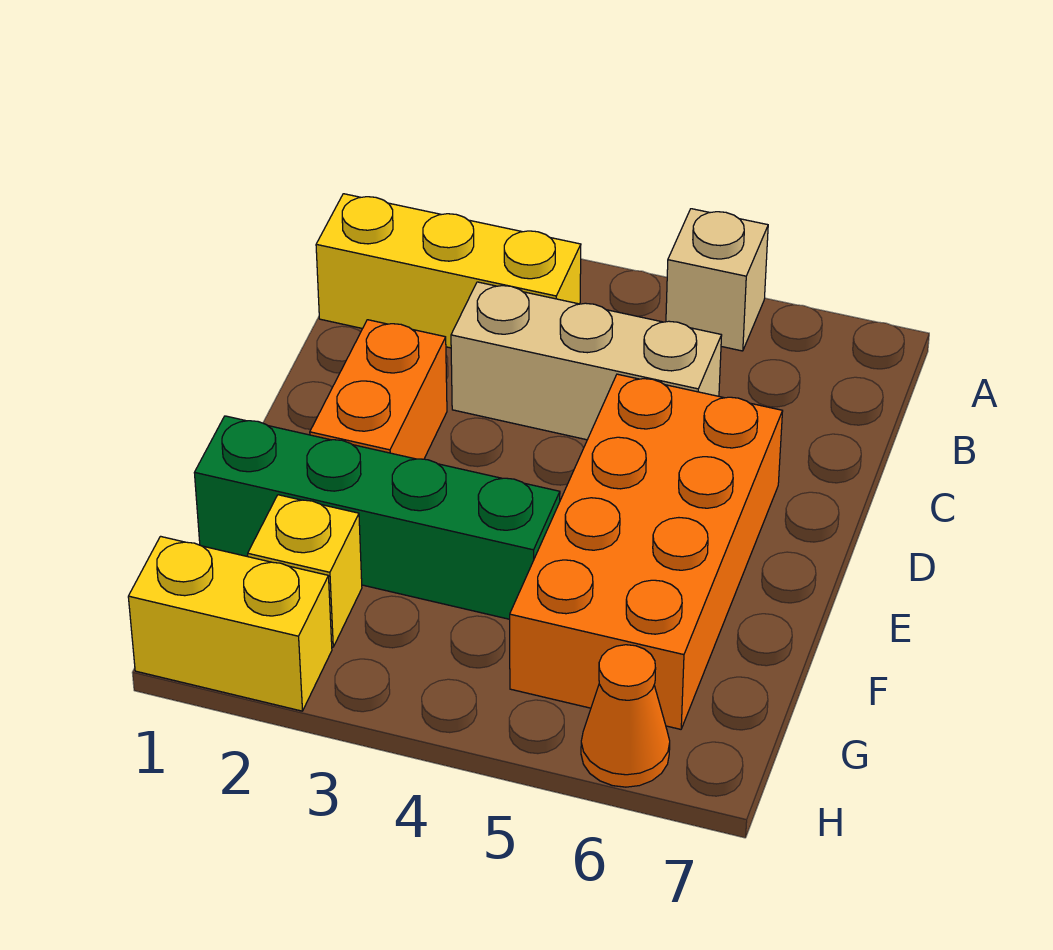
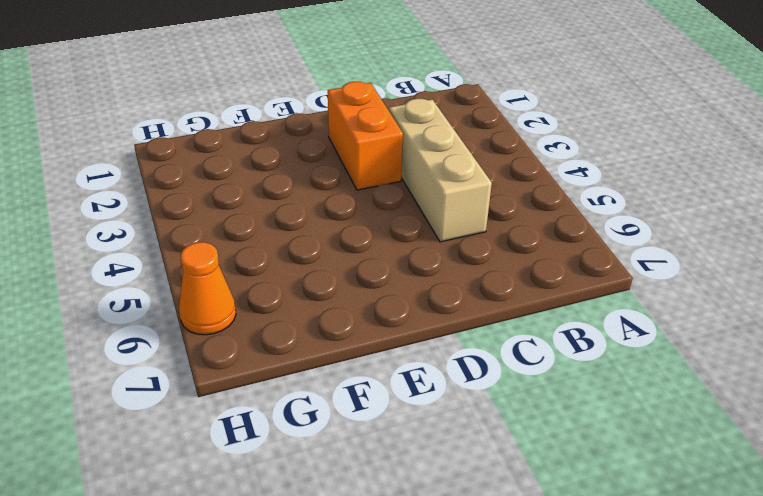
orange 1x2 brick [328,82,403,190] -> orange 1x2 brick turned to [310,320,447,459]
none -> tan 1x1 brick [666,209,768,351]
none -> yellow 1x3 brick [316,194,581,348]

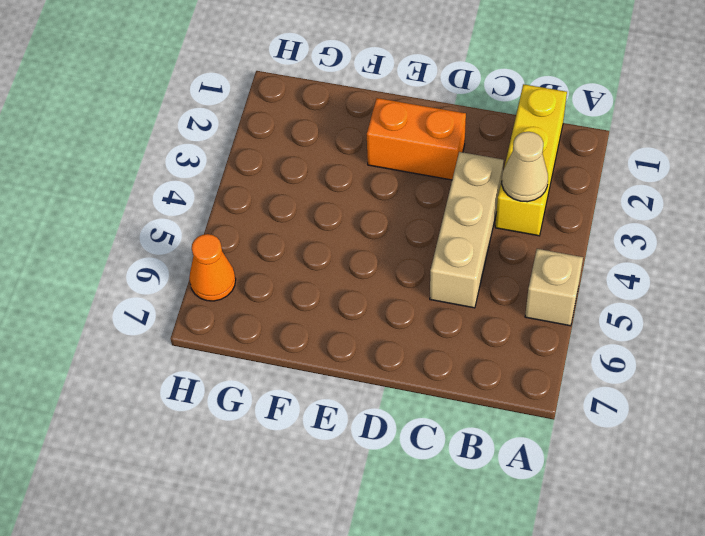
tan 1x1 cone [502,132,548,202] -> none
none -> orange 2x4 brick [510,374,783,729]
none -> green 1x4 brick [194,416,560,619]

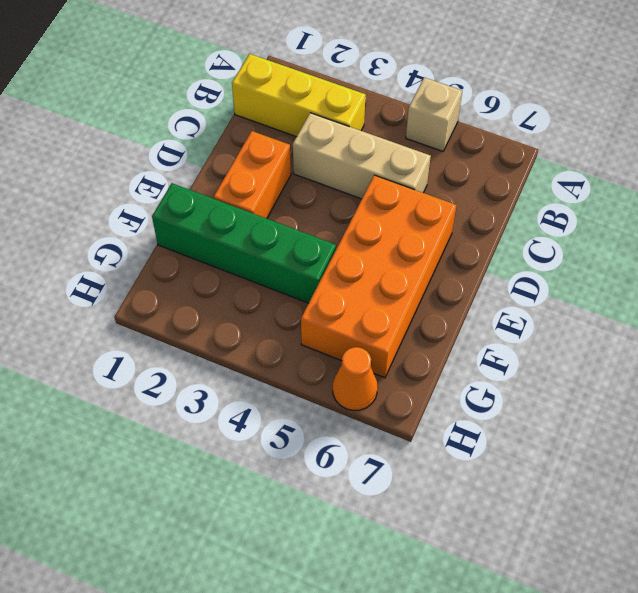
none -> yellow 1x1 brick [248,495,362,647]
none -> yellow 1x2 brick [128,536,332,711]

